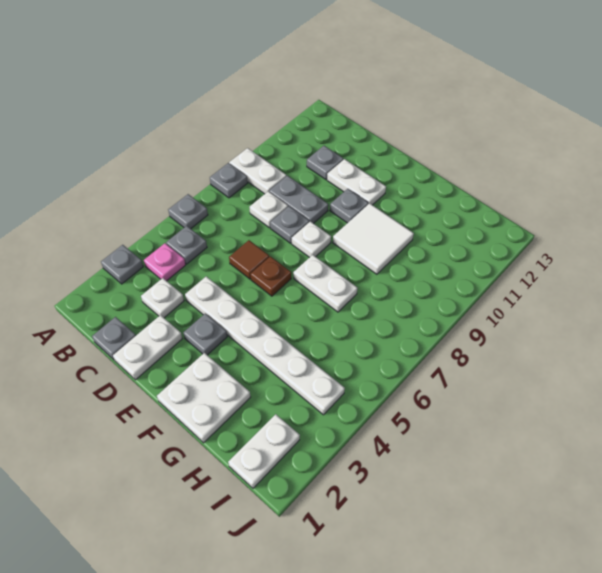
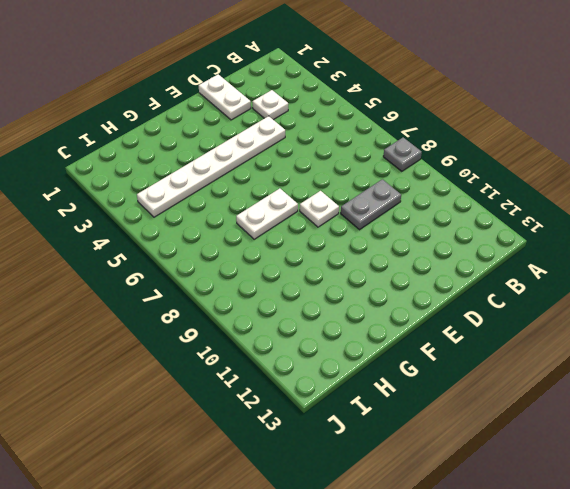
none -> grey 1x1 plate [101,245,143,284]
none -> grey 1x1 plate [168,194,208,229]
none -> white 1x2 plate [229,148,286,194]

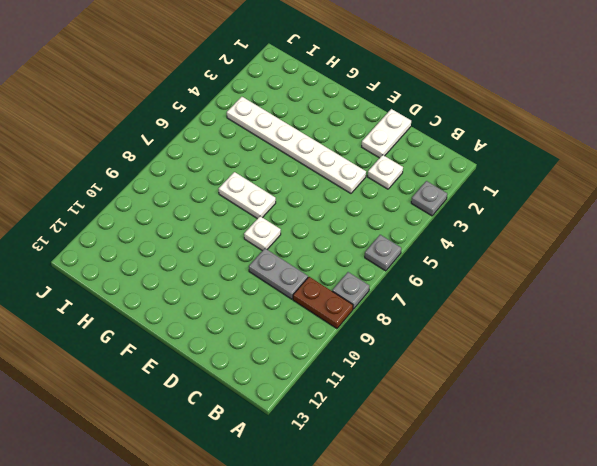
brown 1x2 plate [293,277,353,329] -> white 1x2 plate [229,148,286,194]
none -> pink 1x1 plate [144,243,186,281]
none -> grey 1x1 plate [166,226,207,264]
none -> grey 1x1 plate [92,317,136,360]

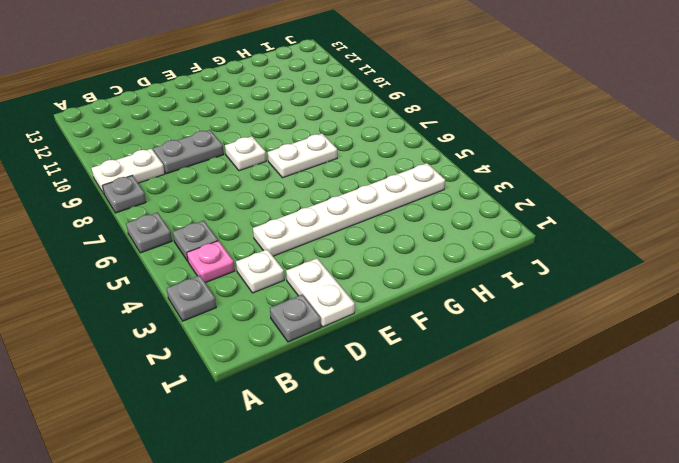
none -> white 1x1 plate [250,191,288,228]
none -> grey 1x1 plate [307,146,343,180]
none -> brown 1x1 tile [229,240,269,279]

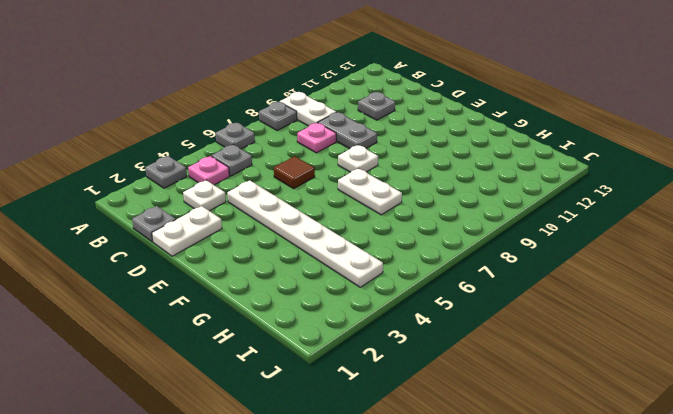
pink 1x1 plate [297,123,336,153] -> white 1x1 plate [250,191,288,228]
none -> grey 1x1 plate [270,206,309,243]
none -> white 1x2 plate [327,159,386,205]
none -> grey 1x1 plate [183,313,227,355]

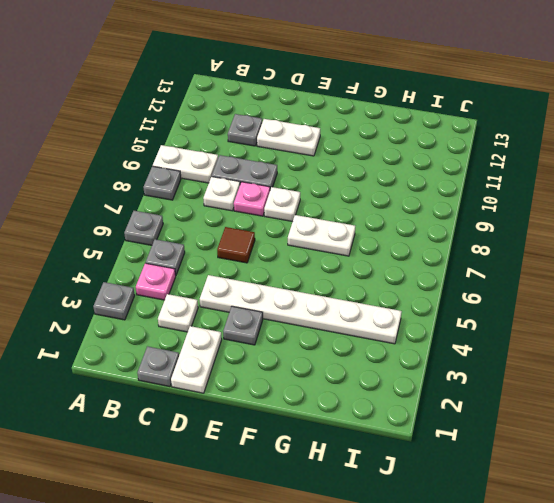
pink 1x1 plate [234,182,270,216] -> grey 1x1 plate [270,206,309,243]
none -> brown 1x1 plate [251,256,291,296]
none -> grey 1x1 plate [330,189,368,223]
none -> white 2x2 plate [157,353,251,443]

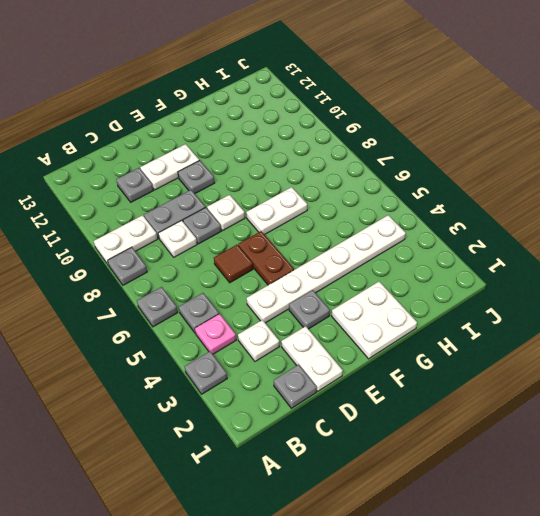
brown 1x2 plate [238,231,294,285] -> brown 1x1 plate [251,256,291,296]
none -> white 2x2 tile [333,203,414,274]
none -> white 1x2 plate [228,414,300,488]

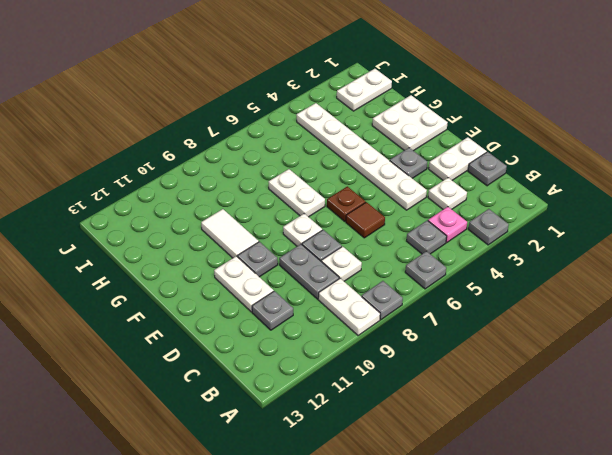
white 1x2 tile [201,209,259,258] -> white 2x2 tile [333,203,414,274]

